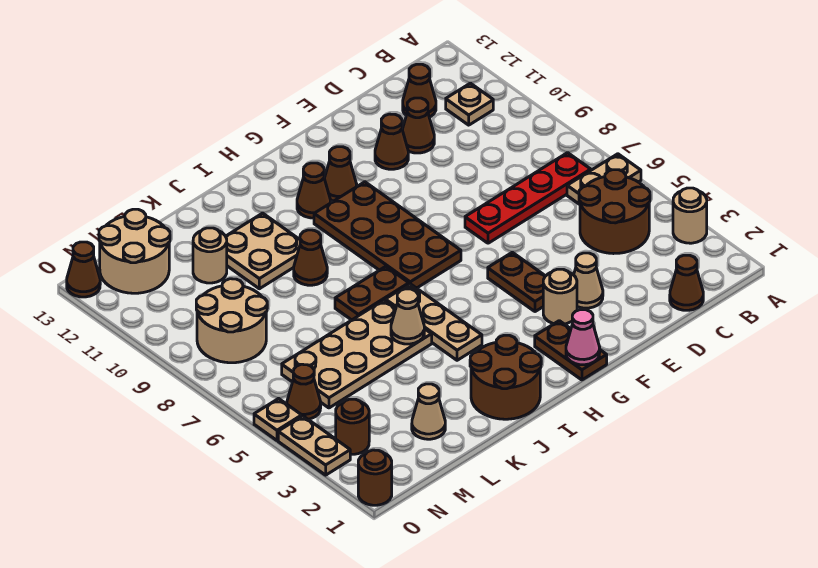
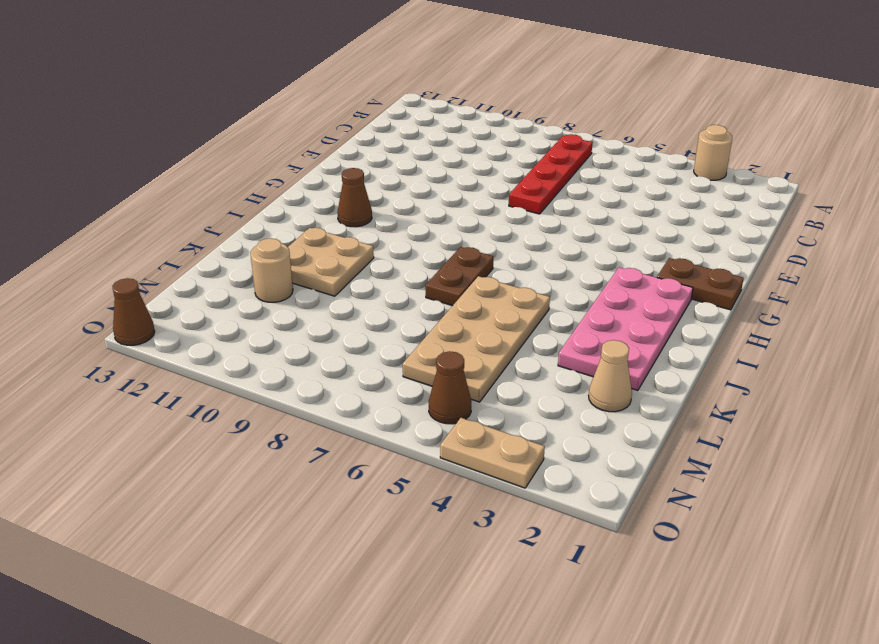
pink 2x4 plate [558,267,693,391] -> brown 2x2 round brick [470,335,541,419]
none -> tan 1x2 plate [567,154,641,204]
none -> brown 2x2 round brick [579,170,650,254]
none -> tan 1x1 plate [446,83,493,125]
none -> brown 1x1 cone [670,255,703,310]

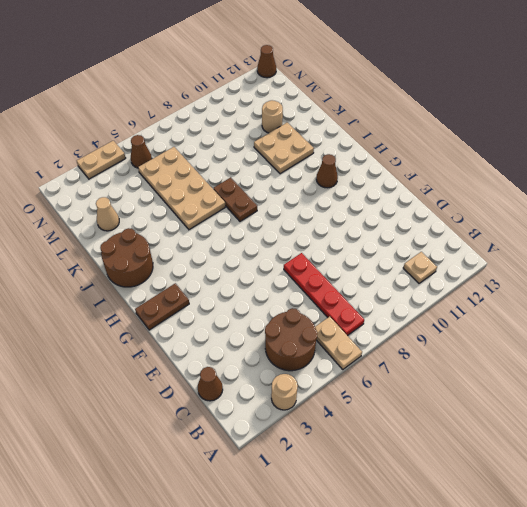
none -> brown 1x1 cone [403,64,436,117]
none -> brown 1x1 cone [402,98,434,153]
none -> tan 1x1 cone [574,253,603,308]
none -> brown 1x1 cone [375,114,408,169]

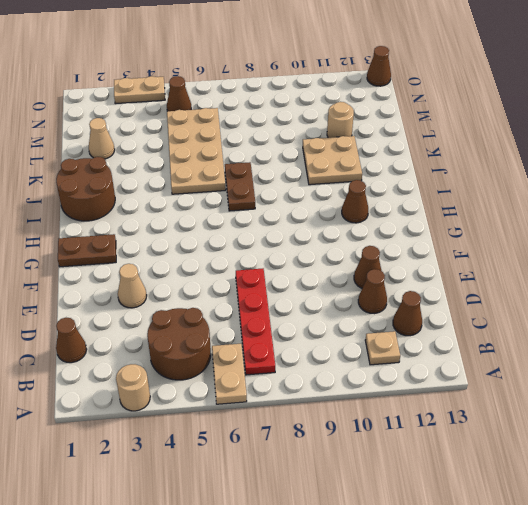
none -> tan 1x1 round brick [543,269,577,324]
none -> brown 1x2 plate [488,252,545,312]
none -> brown 2x4 plate [314,182,461,288]
none -> brown 1x1 cone [324,147,357,201]

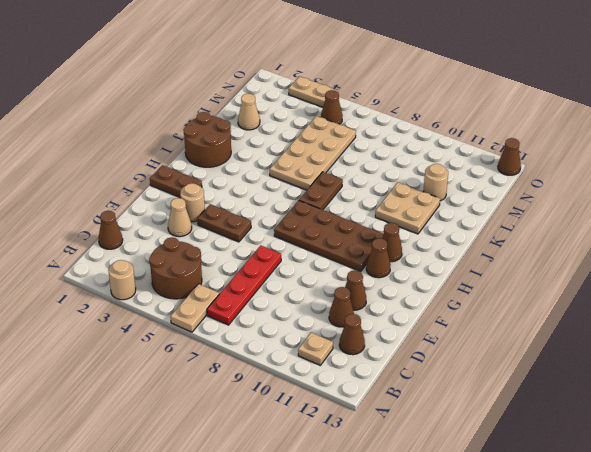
none -> tan 1x3 plate [385,284,482,360]
none -> brown 1x1 cone [294,230,327,285]
none -> tan 2x2 round brick [196,279,267,363]
none -> tan 2x2 round brick [99,209,170,293]

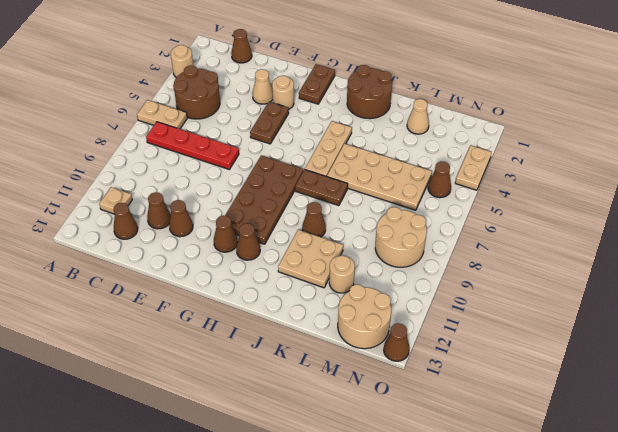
none -> brown 1x1 round brick [336,399,369,454]
none -> brown 1x1 round brick [358,450,392,505]
none -> tan 1x1 plate [254,399,302,440]
none -> pink 1x1 cone [566,310,600,365]

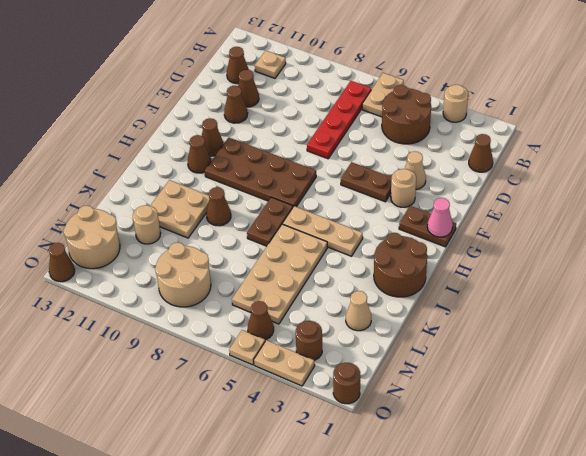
none -> tan 1x1 cone [391,289,424,344]

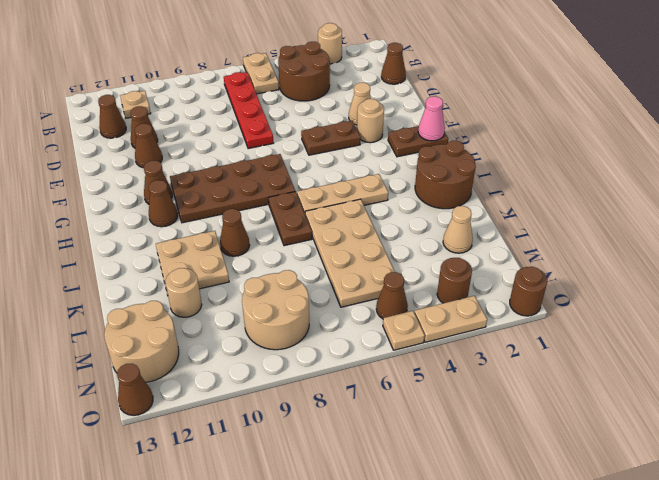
none -> tan 1x1 cone [391,289,424,344]

